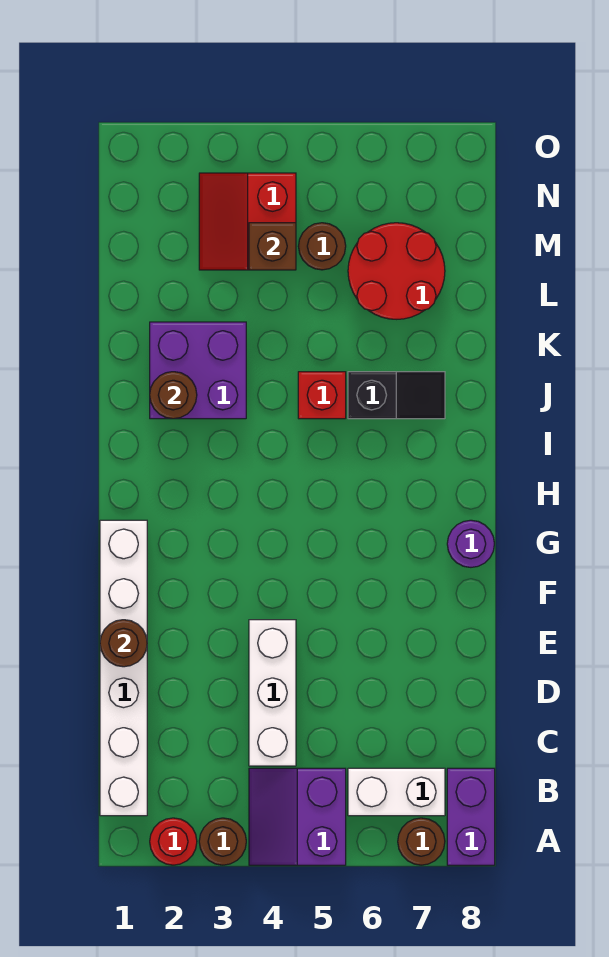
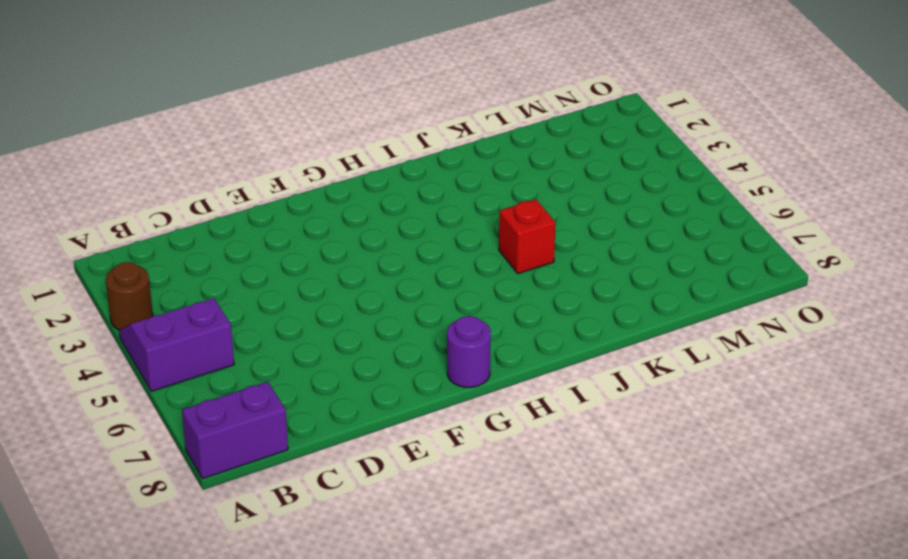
none -> red 1x1 round brick [150,818,197,865]
none -> brown 1x1 round brick [398,818,445,865]
none -> white 1x6 brick [100,520,147,816]

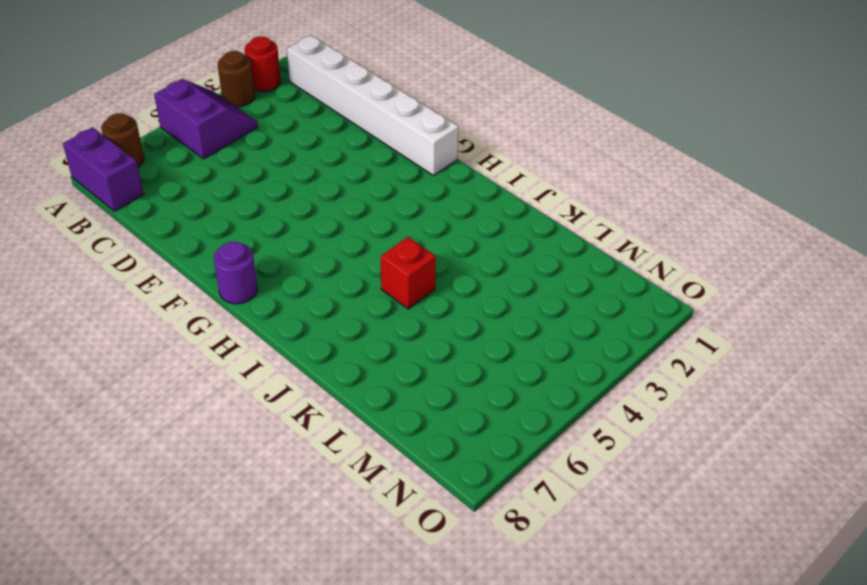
none -> white 1x2 brick [348,768,445,816]
none -> white 1x3 brick [249,620,296,766]
none -> purple 2x2 brick [150,322,246,419]

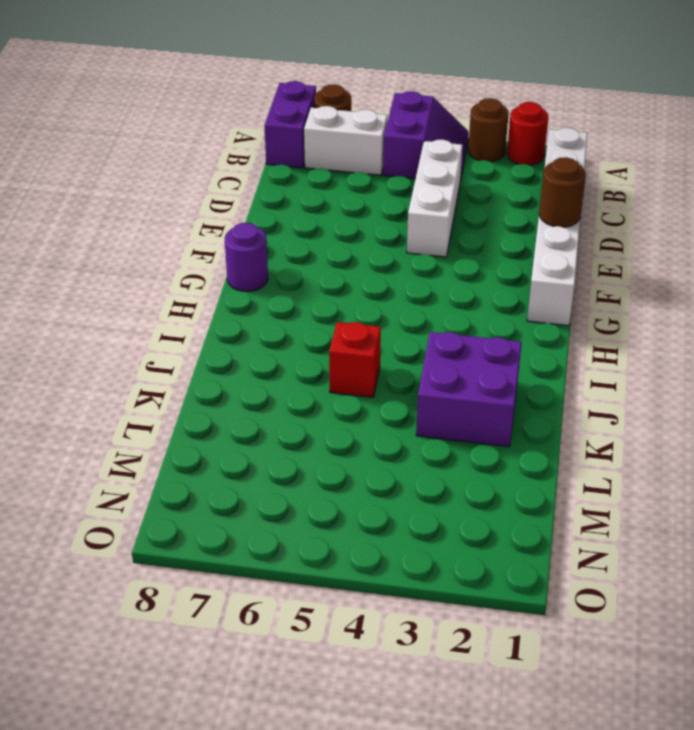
none -> black 1x2 slope [348,372,445,419]
none -> red 2x2 round brick [348,223,445,319]
none -> red 2x2 slope [199,173,296,270]

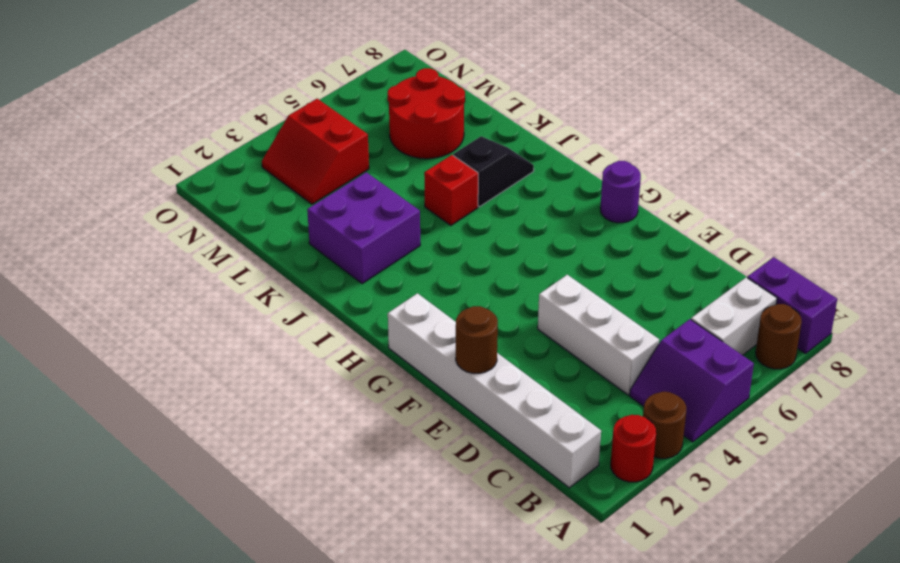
none -> brown 1x1 round brick [298,223,346,270]
none -> brown 1x1 round brick [150,372,197,419]
none -> brown 1x1 brick [249,223,296,270]

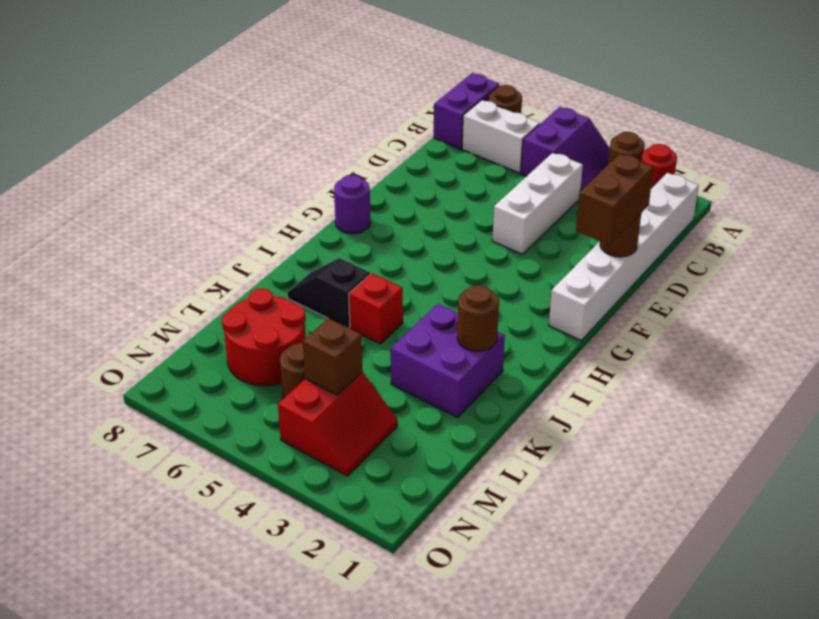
brown 1x2 brick [576,154,654,245] -> none

